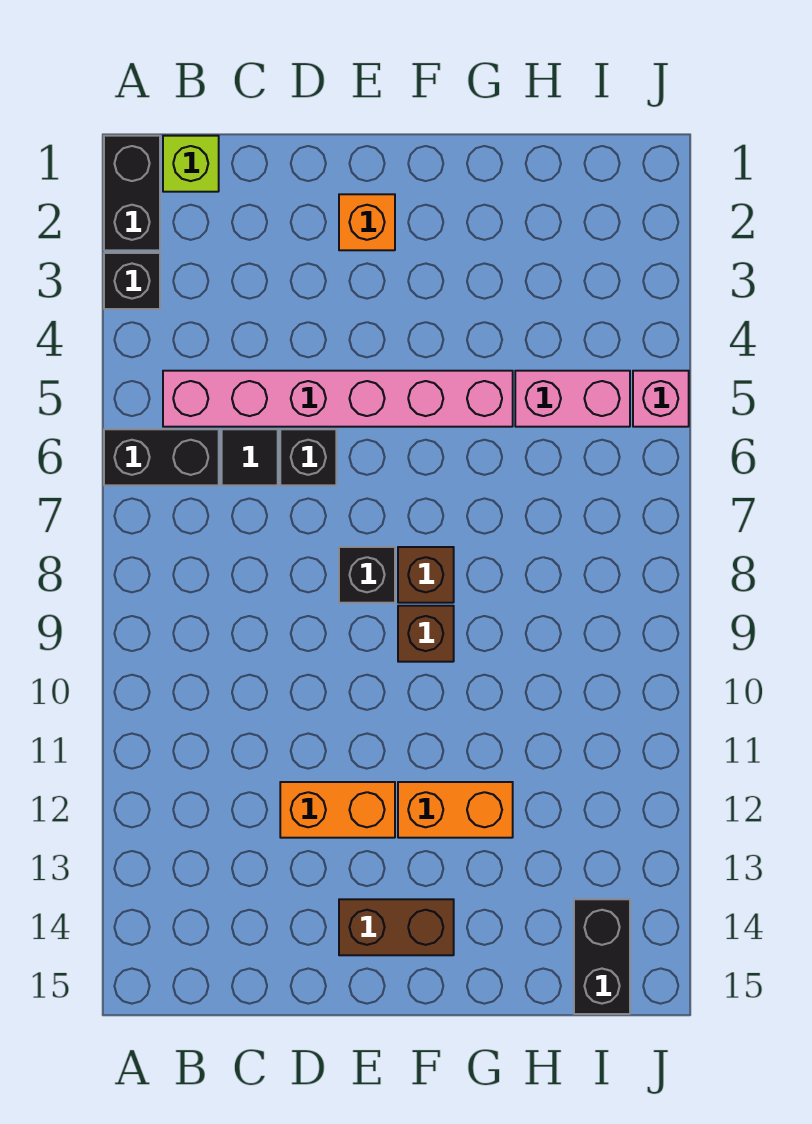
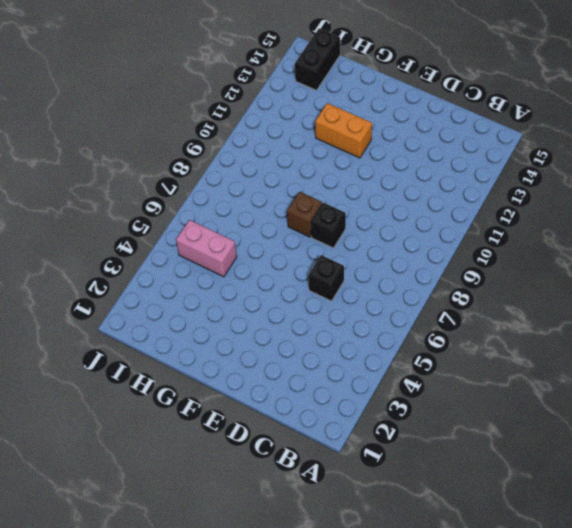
none -> black 1x2 brick [104,136,160,250]
none -> black 1x1 brick [104,253,160,309]
none -> black 1x2 brick [104,429,219,485]

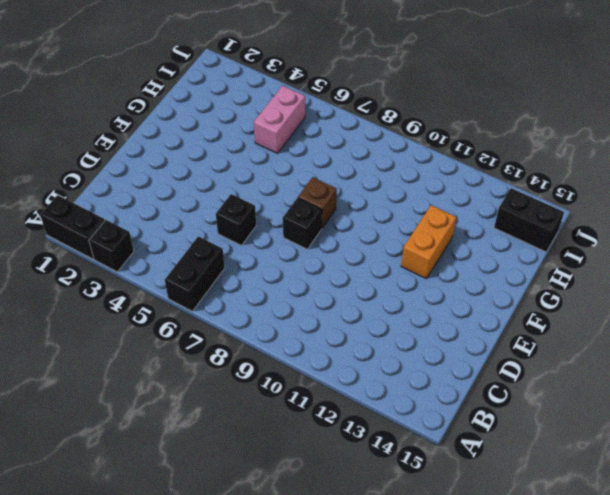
none -> lime 1x1 brick [163,136,219,192]
none -> pink 1x6 brick [163,371,513,427]
none -> black 1x1 tile [222,429,278,485]

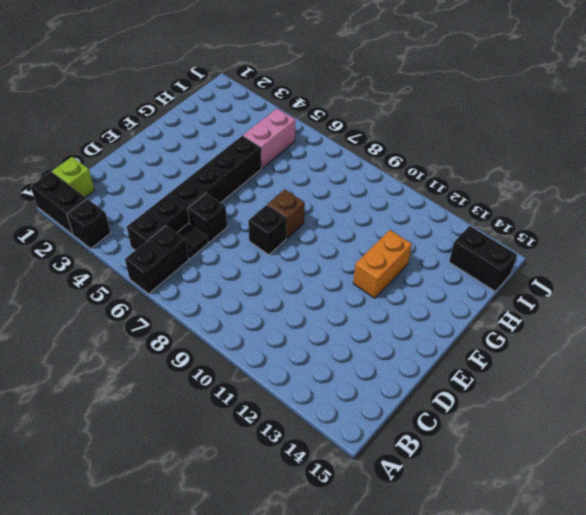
black 1x6 brick [127,136,262,250] -> pink 1x6 brick [163,371,513,427]
none -> orange 1x2 brick [280,782,395,838]
none -> orange 1x1 brick [339,194,395,250]
none -> brown 1x2 brick [339,899,454,955]

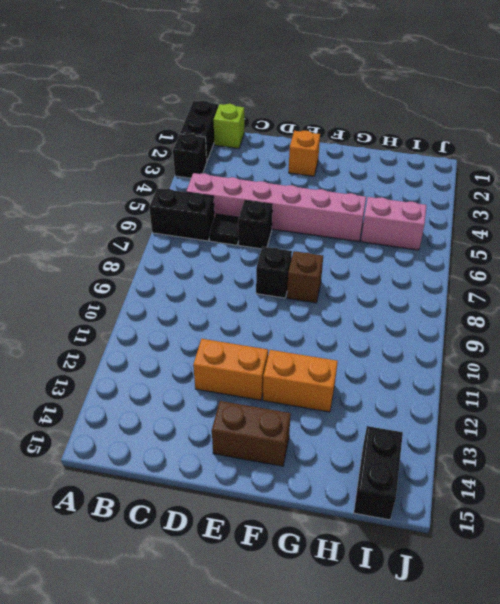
none -> brown 1x1 brick [398,606,454,662]
none -> pink 1x1 brick [633,371,689,427]

